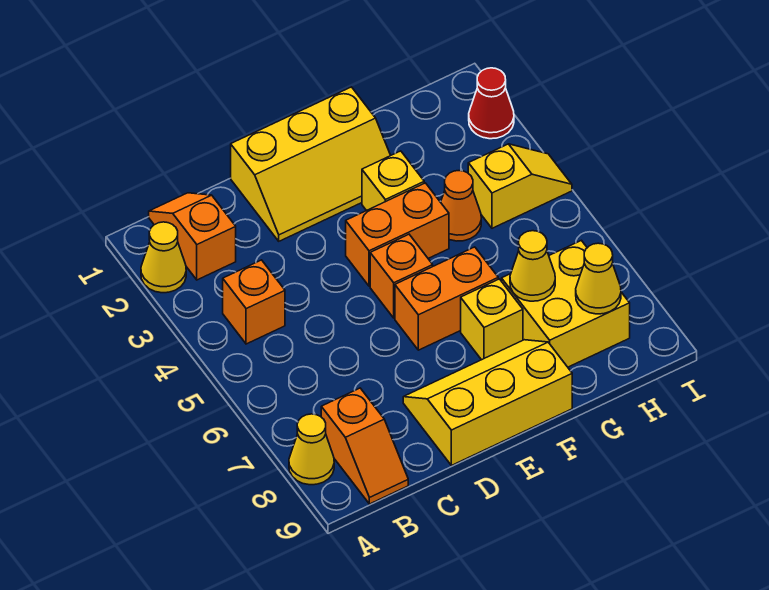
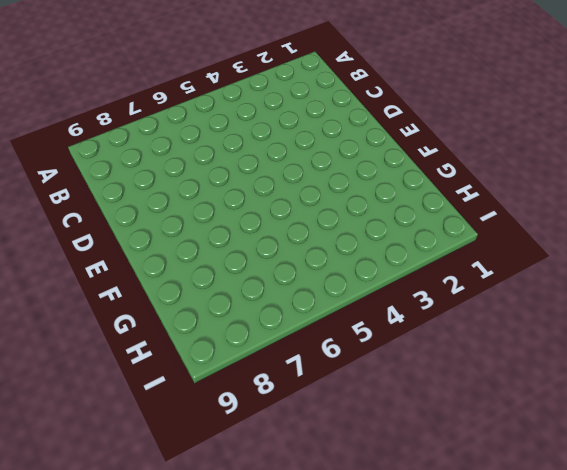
none -> yellow 1x1 cone [141,222,186,293]
none -> yellow 1x1 cone [289,414,334,485]
none -> orange 1x2 slope [149,193,236,280]

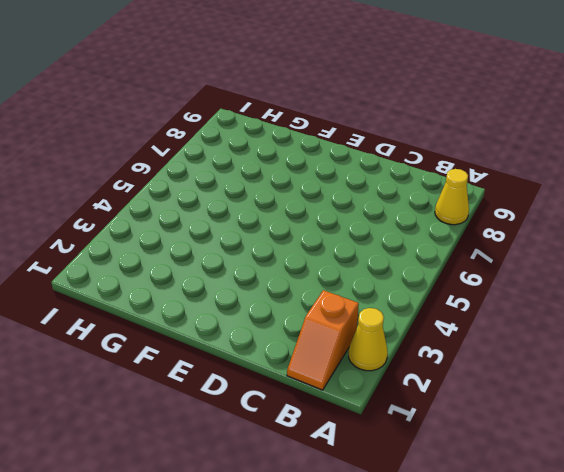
none -> orange 1x1 brick [223,260,285,344]
none -> orange 1x2 slope [321,388,408,504]
none -> yellow 2x3 slope [231,87,391,241]

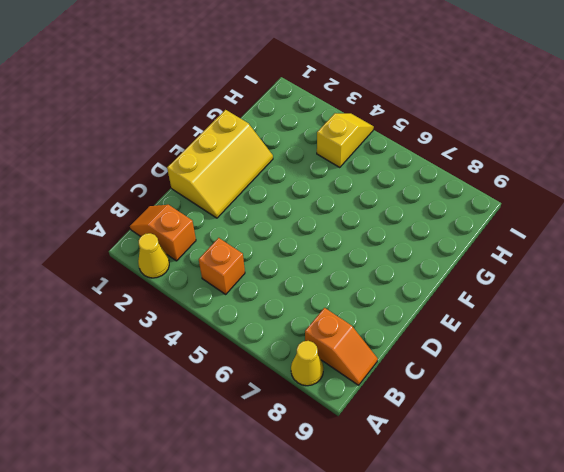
none -> yellow 2x3 slope [403,340,572,465]
none -> orange 1x2 brick [346,183,449,286]
none -> orange 1x1 brick [370,234,433,318]

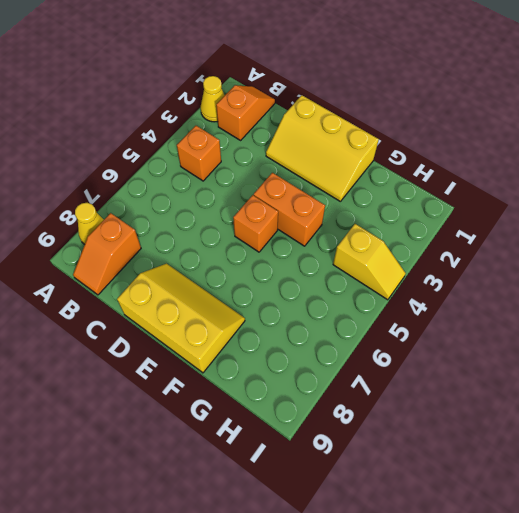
none -> orange 1x2 brick [395,247,498,350]
none -> yellow 1x1 brick [362,151,424,211]
none -> yellow 1x1 brick [461,279,523,360]

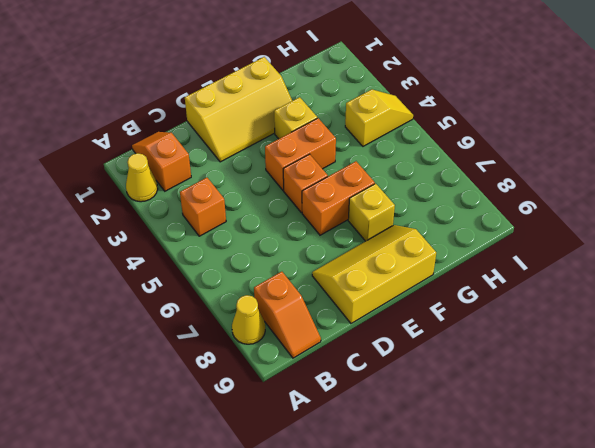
none -> orange 1x1 cone [441,171,481,241]
none -> yellow 2x2 brick [502,240,630,367]
none -> red 1x1 cone [469,68,514,139]

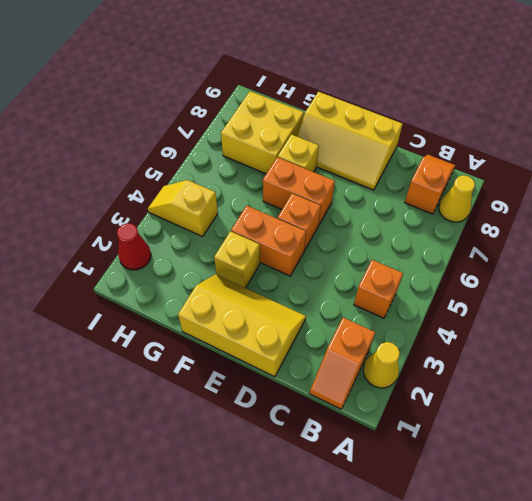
none -> orange 1x1 cone [441,171,481,241]
none -> yellow 1x1 cone [510,231,555,301]
none -> yellow 1x1 cone [576,243,621,314]

